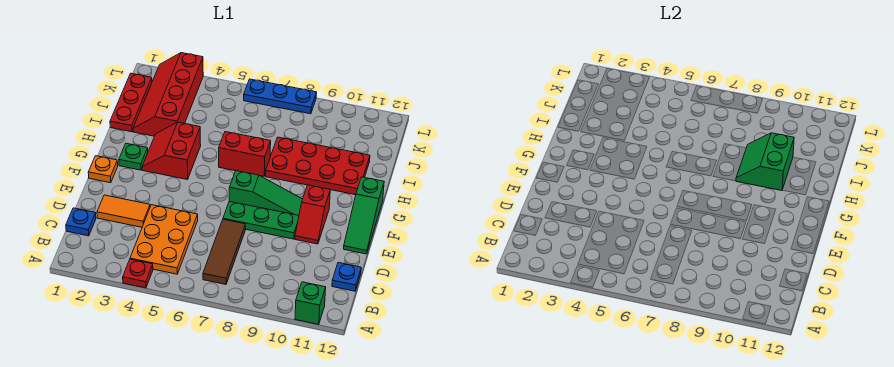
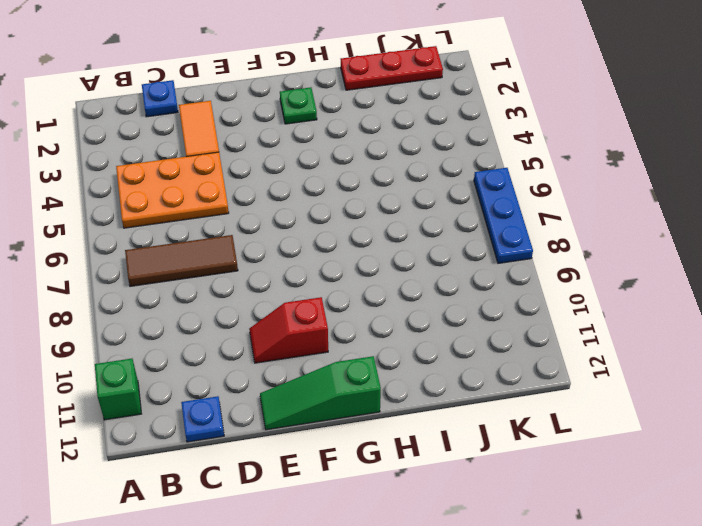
none -> red 1x1 plate [123,259,153,288]
none -> green 1x3 plate [223,201,299,239]
none -> orange 1x1 plate [88,156,118,183]

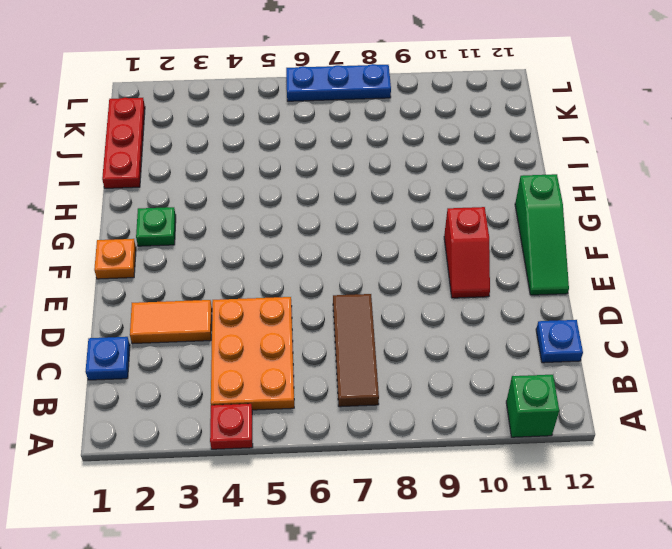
none -> green 1x3 plate [223,201,299,239]
none -> green 1x3 slope [229,171,303,215]
none -> red 2x2 slope [142,122,201,180]

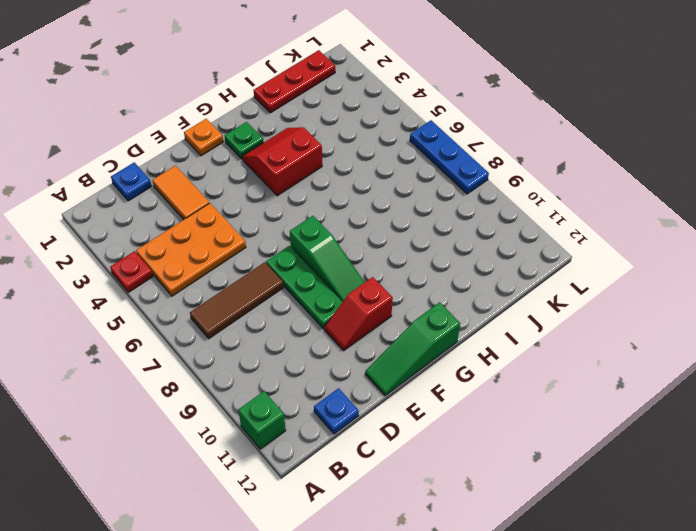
none -> red 1x2 brick [219,132,271,176]
none -> red 2x4 plate [266,137,370,195]
none -> red 2x4 slope [133,53,203,136]

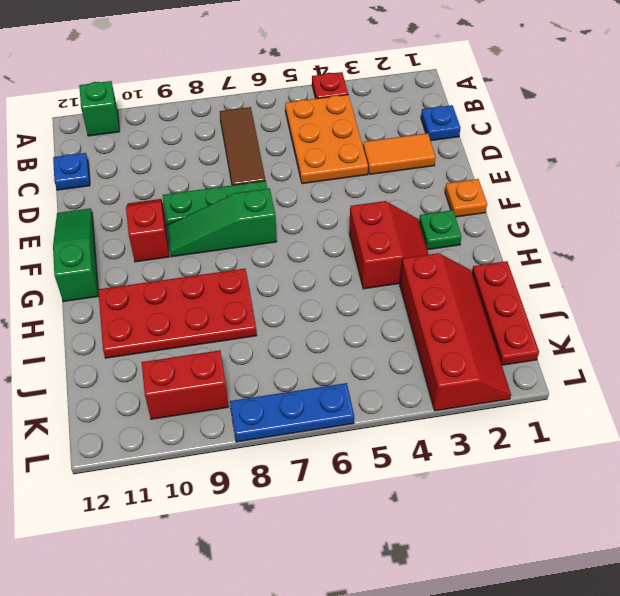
red 1x2 brick [141,350,229,419] -> red 1x2 brick moved to [219,132,271,176]
none -> green 2x2 slope [736,133,794,191]

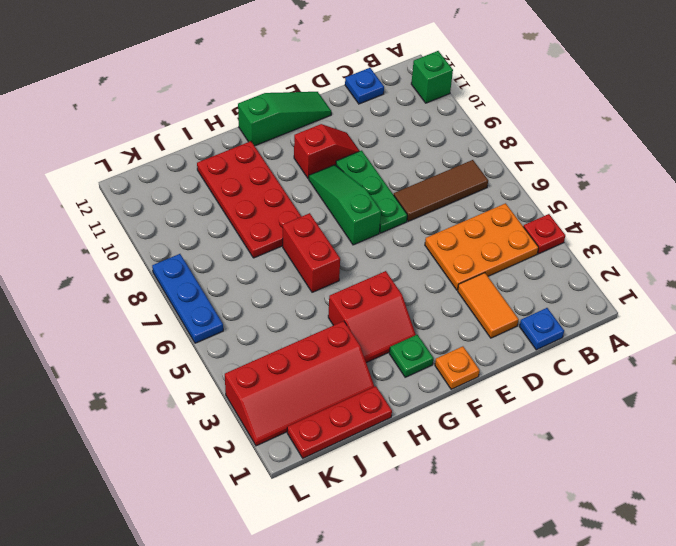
none -> green 2x2 slope [736,133,794,191]

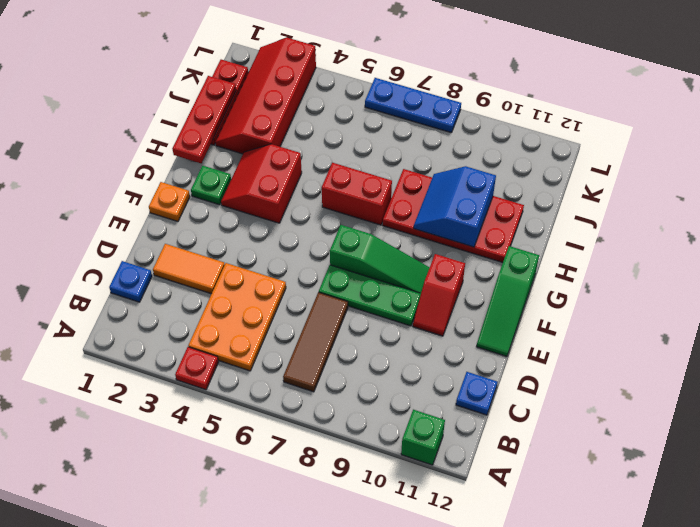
red 1x3 plate [172,76,236,163] -> none
blue 2x2 slope [414,166,496,247] -> green 2x2 slope [736,133,794,191]

